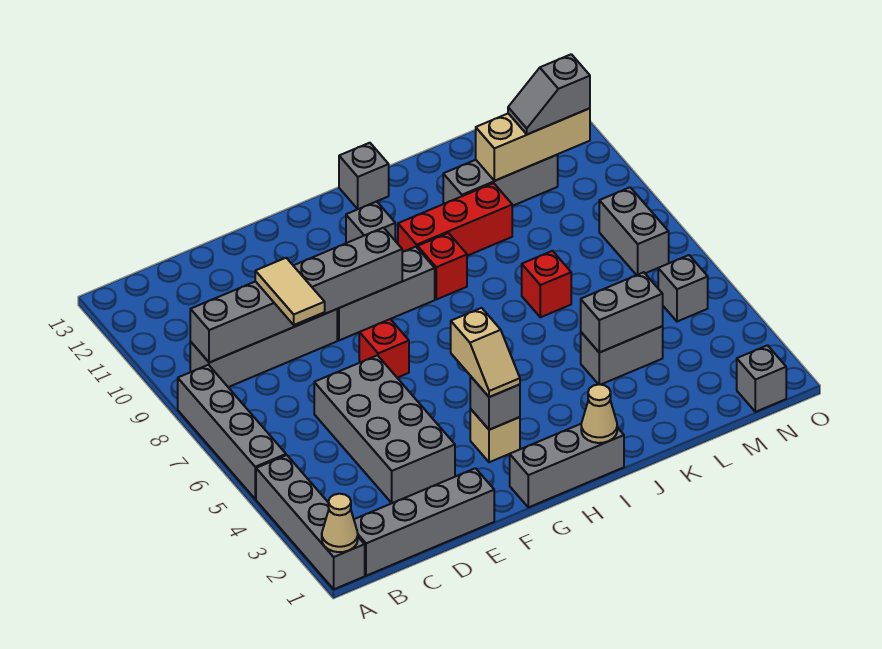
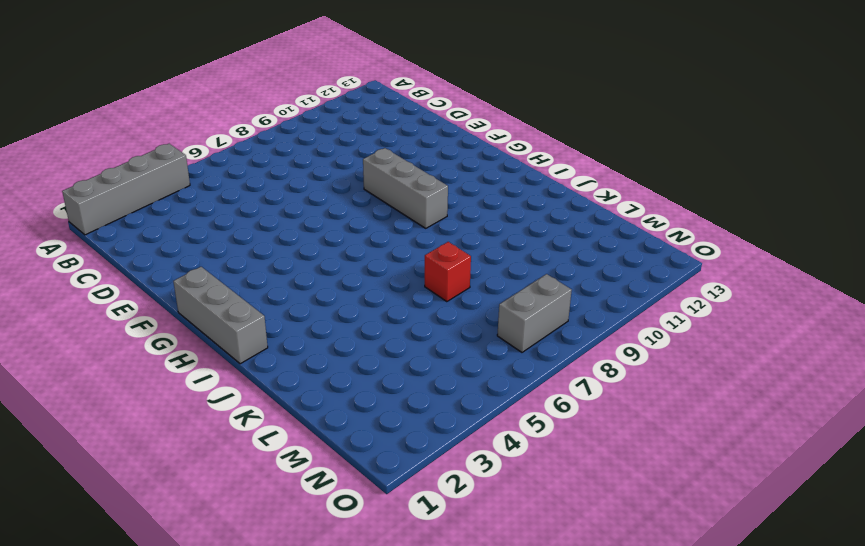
none -> grey 1x4 brick [178,365,286,499]
none -> grey 1x4 brick [354,468,494,576]
none -> grey 1x4 brick [190,309,337,387]

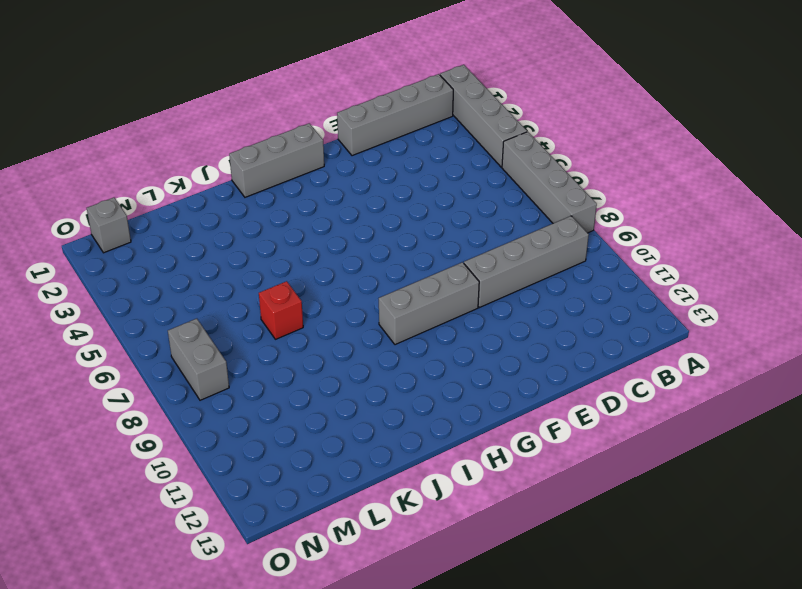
none -> grey 2x4 brick [314,355,455,503]
none -> red 1x1 brick [359,319,409,378]
none -> tan 1x1 brick [470,409,520,462]

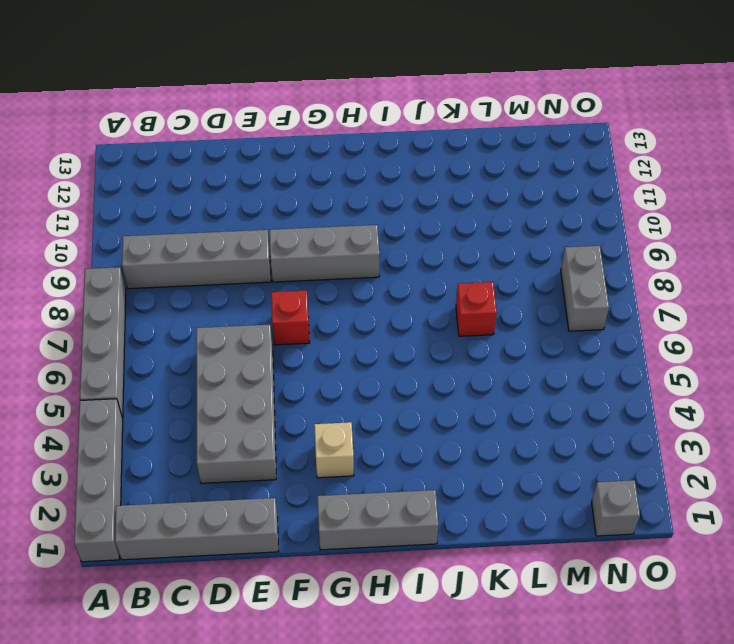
none -> grey 1x1 brick [346,201,395,243]
none -> red 1x1 brick [418,233,467,299]
none -> red 1x3 brick [398,183,512,256]

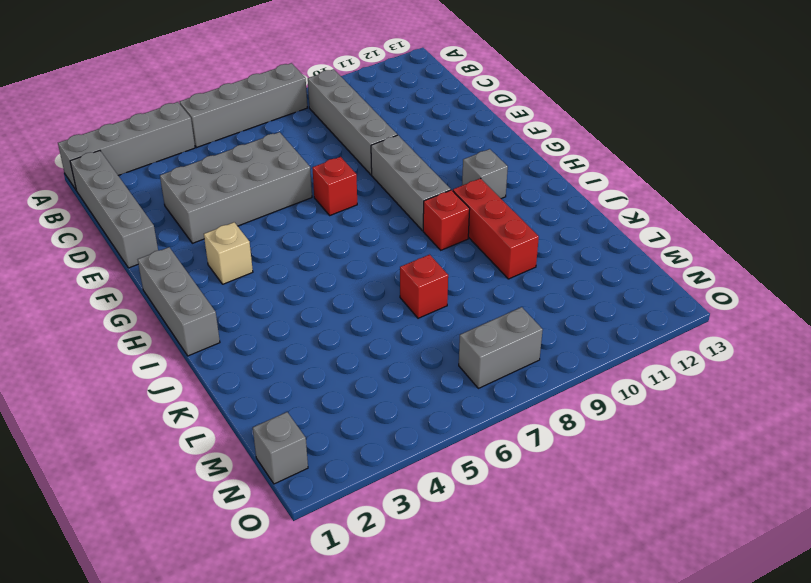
none -> grey 1x1 brick [339,143,389,209]
none -> grey 1x2 brick [581,326,663,385]
none -> grey 1x3 brick [443,155,558,206]

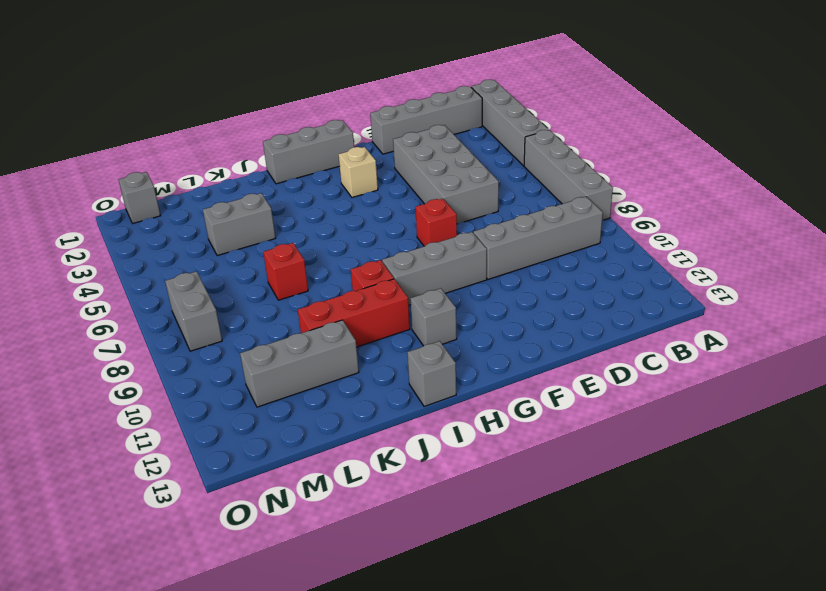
none -> grey 1x1 brick [658,255,708,322]
none -> tan 1x1 cone [322,494,358,552]
none -> grey 1x6 brick [190,228,402,363]

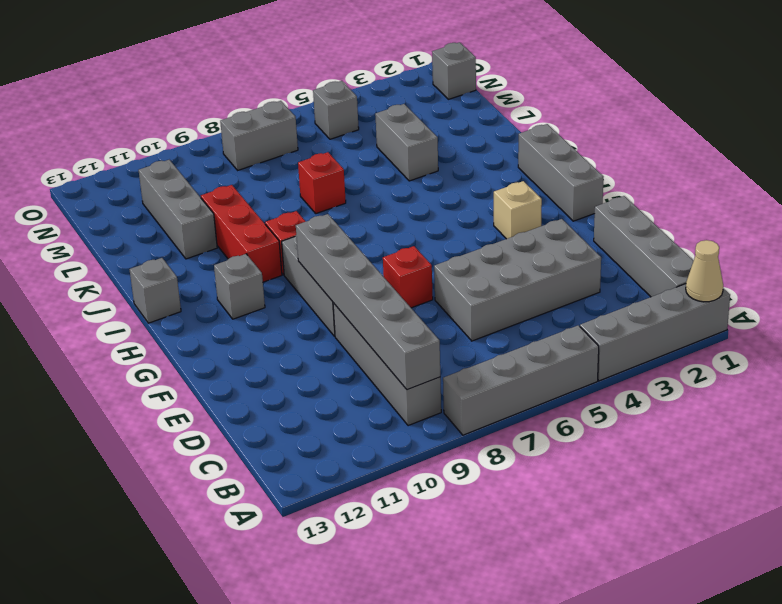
none -> grey 1x1 brick [470,376,520,430]
none -> tan 1x1 cone [581,384,617,443]
none -> grey 1x2 brick [581,272,663,353]

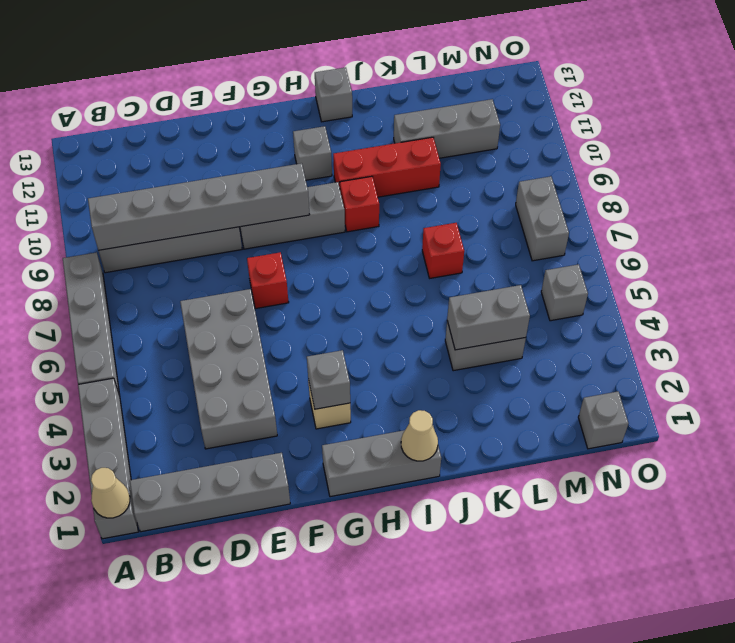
none -> tan 1x3 brick [476,108,590,181]
none -> tan 1x2 tile [255,258,325,325]
none -> tan 1x2 slope [451,308,520,397]

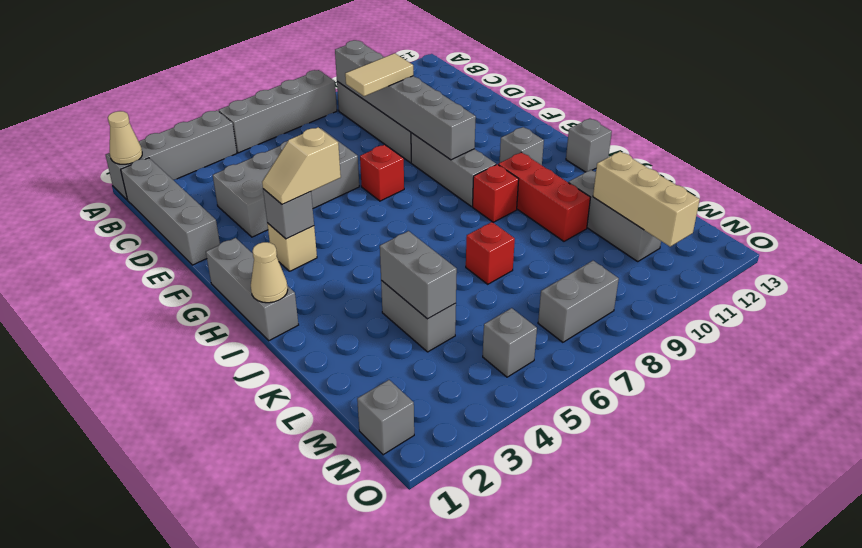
none -> grey 1x2 slope [508,54,590,134]

